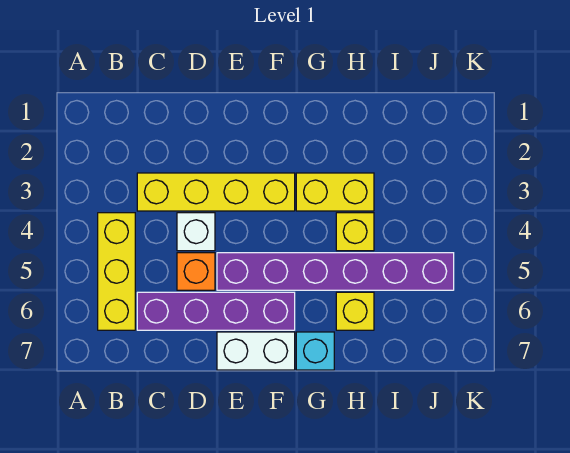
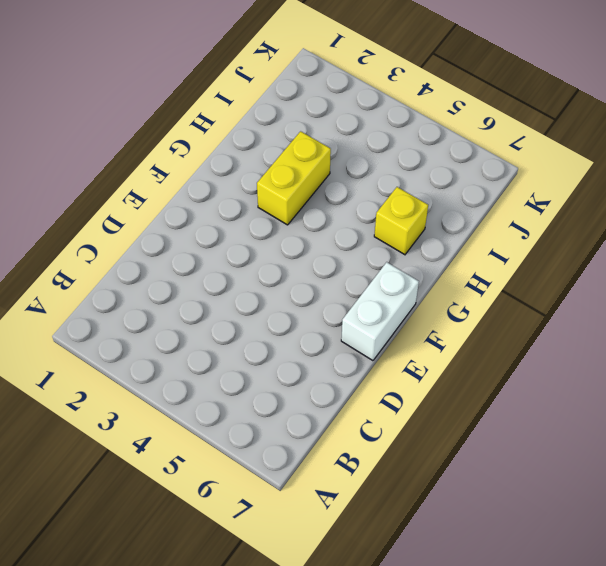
none -> yellow 1x3 brick [98,213,135,330]
none -> yellow 1x4 brick [137,173,295,211]

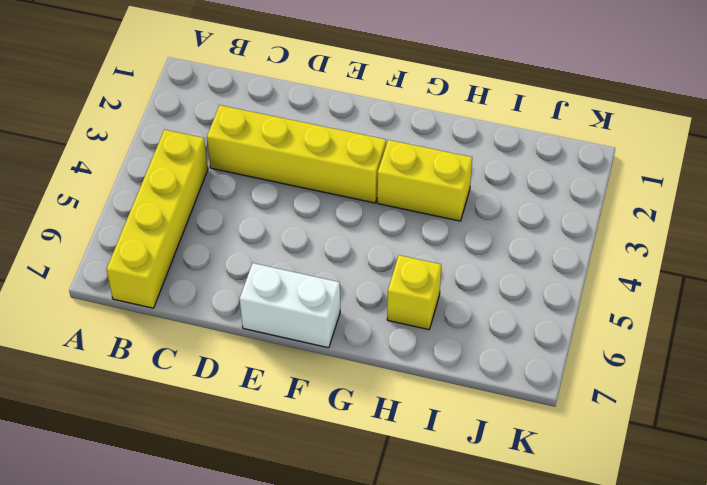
yellow 1x4 brick [106,130,208,308] -> yellow 1x3 brick [98,213,135,330]
none -> purple 1x4 brick [137,292,295,330]
none -> white 1x1 brick [177,213,215,251]

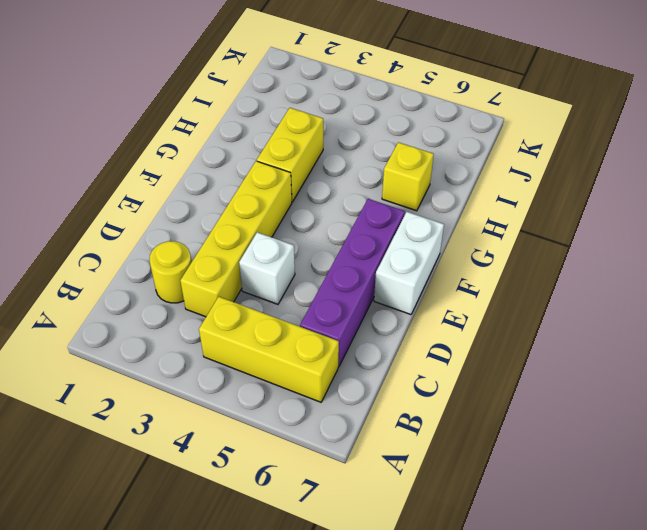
yellow 1x1 round brick [149,241,192,303] -> none
none -> orange 1x1 brick [177,253,215,290]
none -> purple 1x6 brick [217,253,454,290]

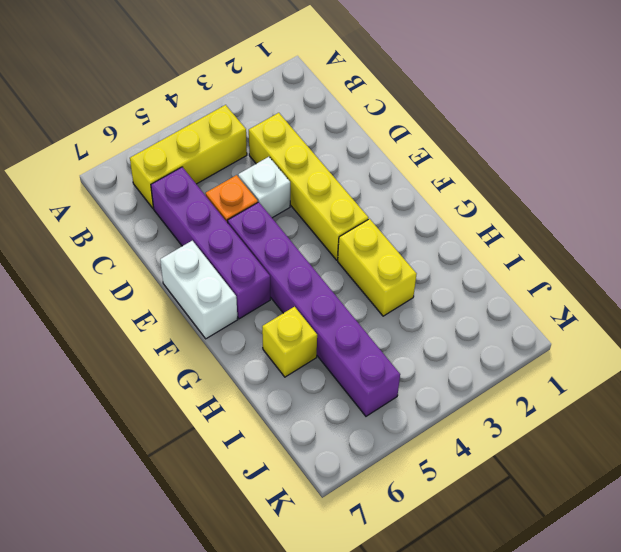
none -> cyan 1x1 brick [296,332,334,370]
none -> yellow 1x1 brick [336,213,374,251]

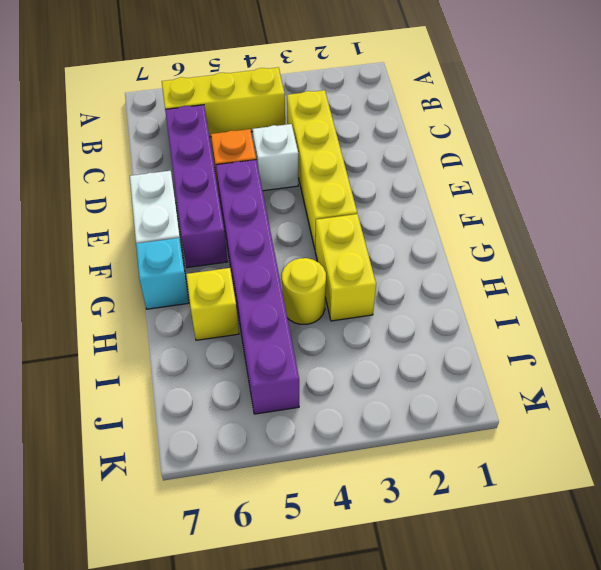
yellow 1x1 round brick [282,258,326,324] -> yellow 1x1 brick [336,213,374,251]

